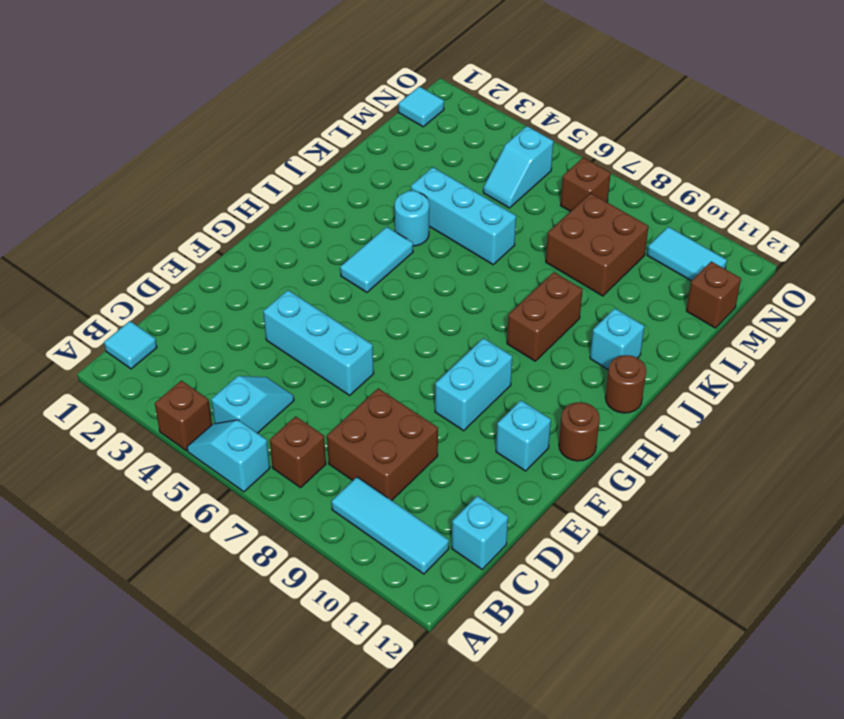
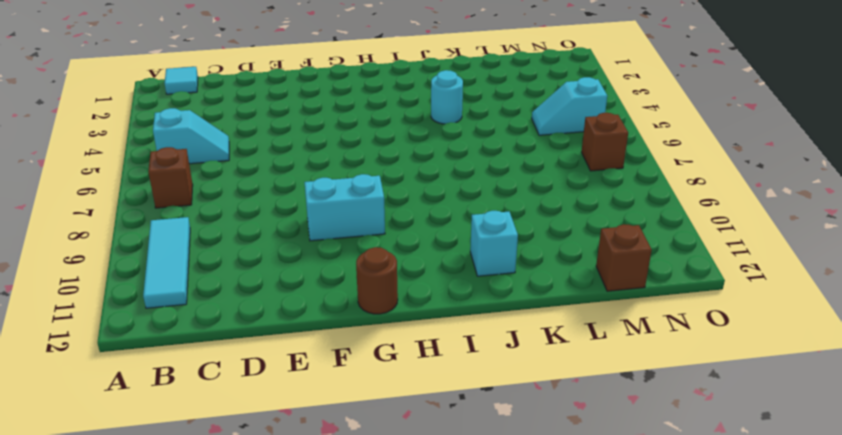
none -> brown 1x1 brick [155,381,212,451]
none -> cyan 1x2 slope [187,420,270,492]
none -> brown 2x2 brick [327,388,438,500]

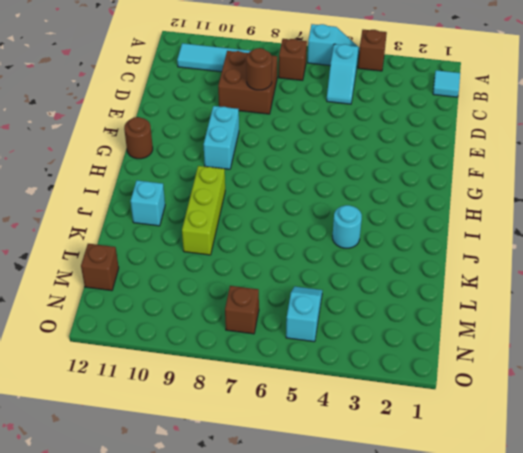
brown 1x1 round brick [246,48,272,90] -> brown 1x1 round brick moved to [605,355,646,413]
lime 1x3 brick [182,166,225,255] -> brown 1x2 brick [507,272,583,361]
none -> cyan 1x1 brick [452,496,508,569]
none -> cyan 1x3 brick [263,290,374,395]
none -> cyan 1x1 brick [496,401,551,471]

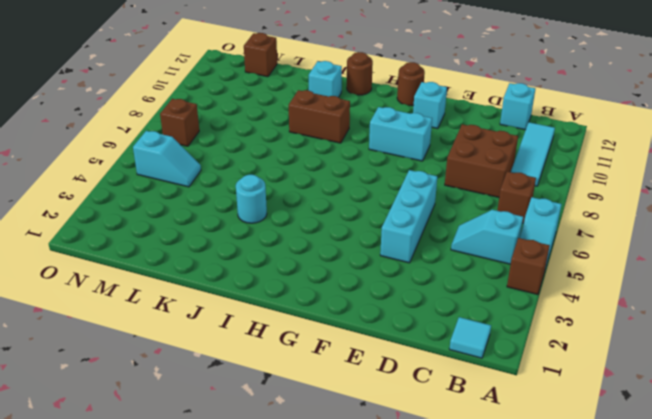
none -> cyan 1x2 tile [340,227,413,292]
none -> cyan 1x3 brick [411,167,516,265]
none -> brown 2x2 brick [546,193,649,296]

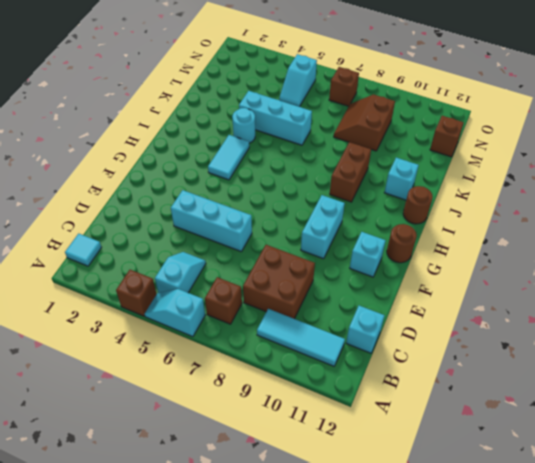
brown 2x2 slope [334,94,395,151] -> brown 2x2 brick [546,193,649,296]
none -> cyan 1x1 tile [399,86,444,127]
none -> cyan 1x2 tile [647,227,727,281]

